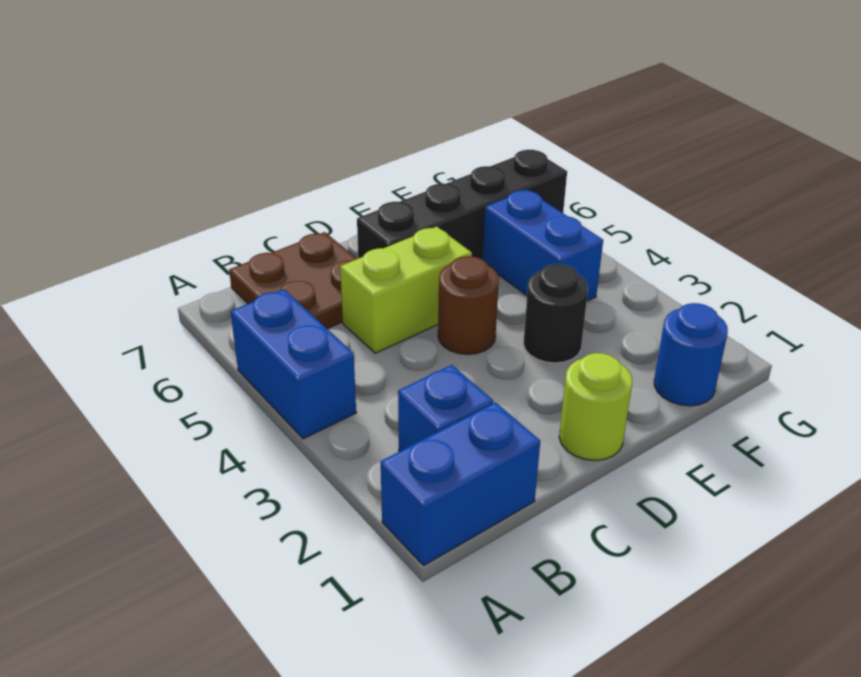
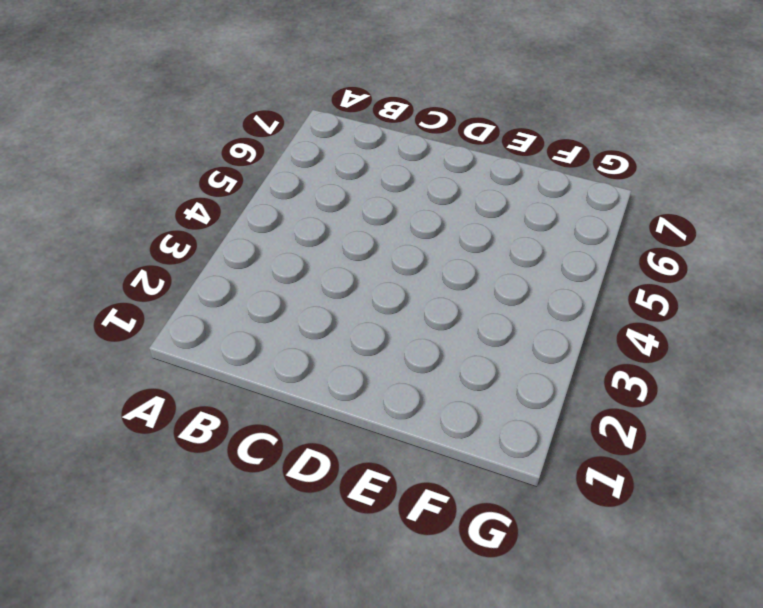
none -> blue 1x2 brick [381,402,540,566]
none -> blue 1x2 brick [231,289,356,439]

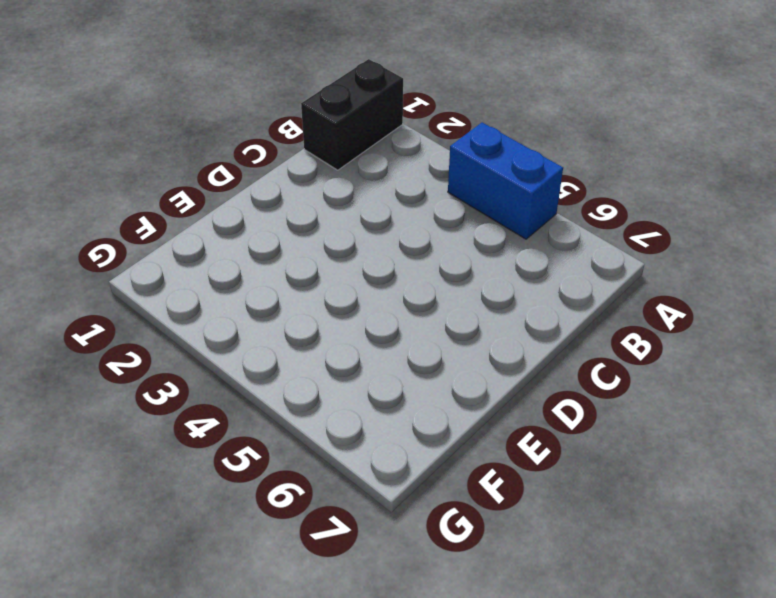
black 1x2 brick [301,59,403,170] -> blue 1x2 brick [381,402,540,566]
none -> blue 1x1 brick [398,365,493,452]
none -> brown 2x2 plate [229,232,357,329]

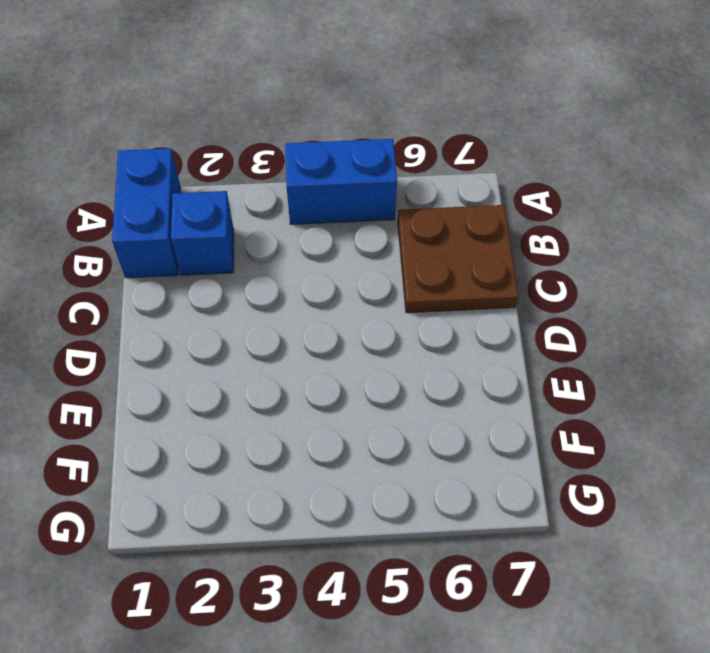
none -> lime 1x2 brick [340,227,472,353]
none -> lime 1x1 round brick [559,353,632,460]

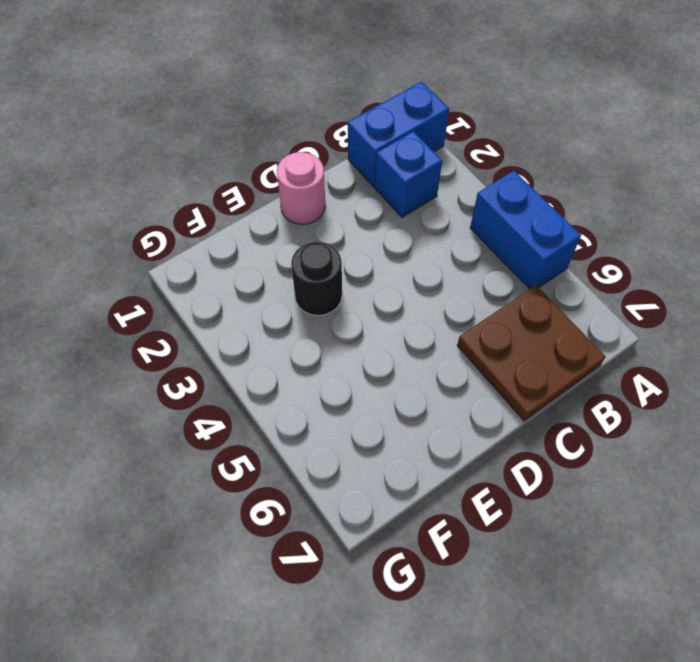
pink 1x1 round brick [277,152,325,225] -> lime 1x1 round brick [559,353,632,460]
none -> lime 1x2 brick [340,227,472,353]
none -> brown 1x1 round brick [438,256,499,354]

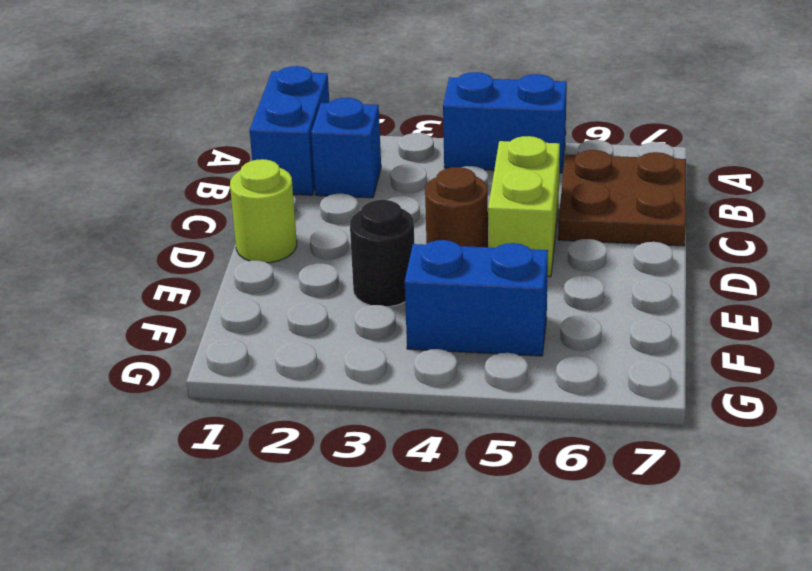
none -> black 1x4 brick [357,150,567,260]
none -> blue 1x1 round brick [654,303,728,406]

